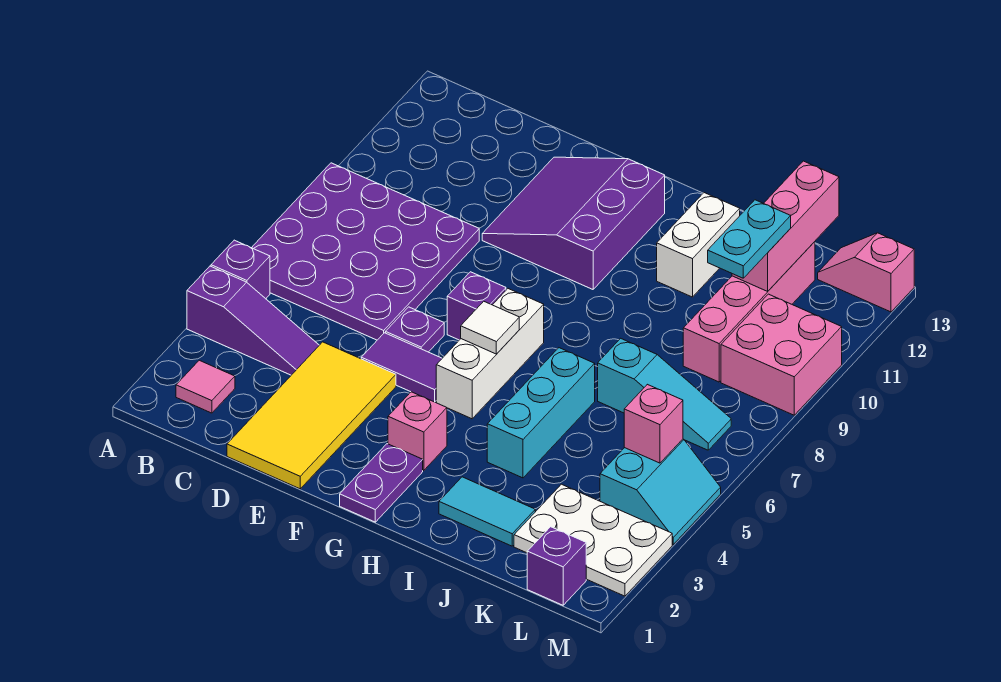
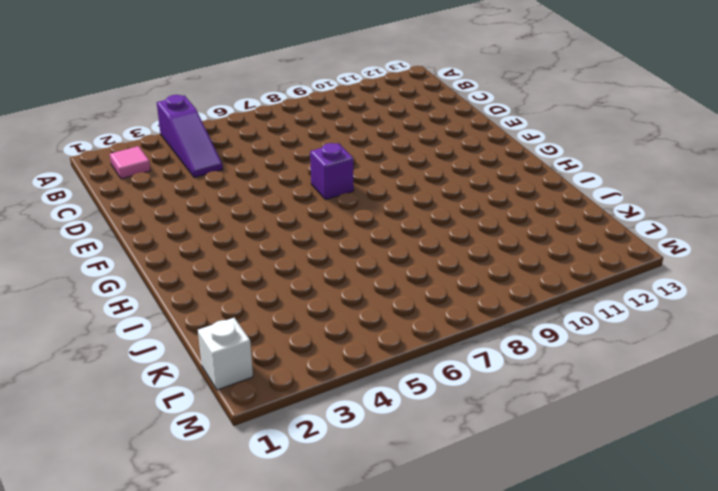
white 1x1 brick [198,318,253,390] -> purple 1x1 brick [527,527,586,605]
none -> purple 1x1 brick [211,240,270,299]
none -> purple 4x4 plate [252,163,479,340]
none -> yellow 2x4 tile [227,342,396,489]

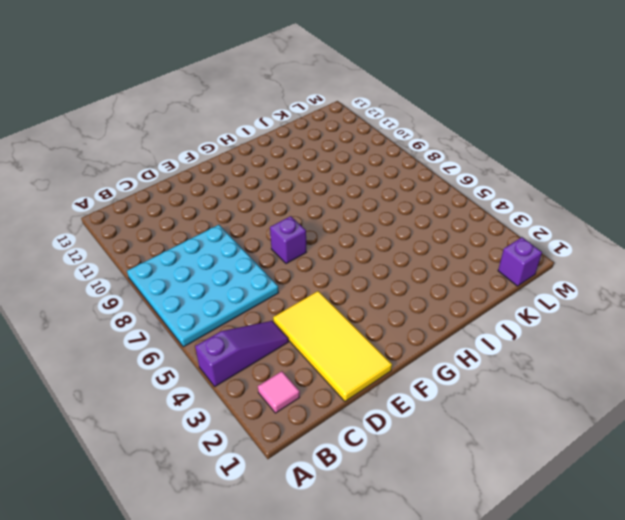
cyan 4x4 plate [127,225,279,347] -> purple 4x4 plate [252,163,479,340]
none -> purple 1x1 brick [211,240,270,299]
none -> purple 1x2 tile [361,333,442,402]
none -> purple 1x1 plate [386,307,444,352]

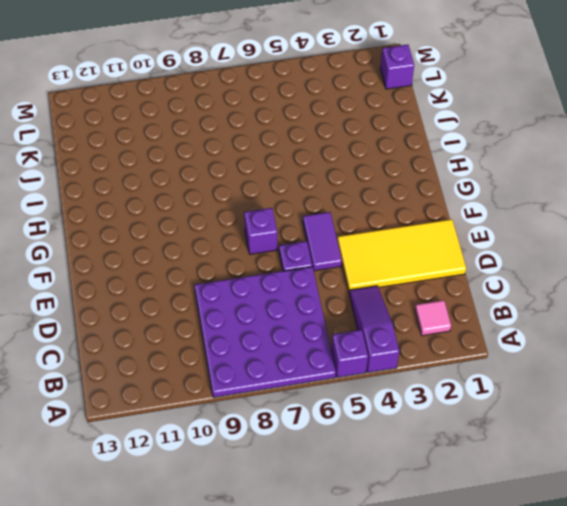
none -> purple 3x3 slope [482,157,665,289]
none -> purple 1x2 plate [340,444,423,522]
none -> pink 1x1 brick [388,392,447,471]

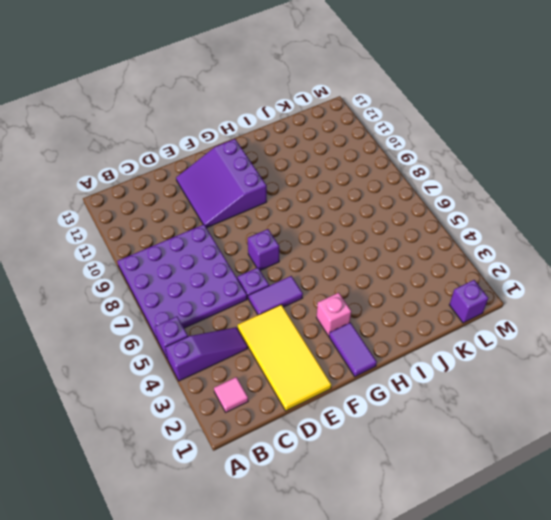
purple 1x2 tile [329,323,377,377] -> purple 1x2 plate [340,444,423,522]
none -> white 1x3 brick [436,289,544,419]
none -> cyan 1x2 tile [439,477,535,546]
none -> cyan 1x3 brick [487,348,595,478]

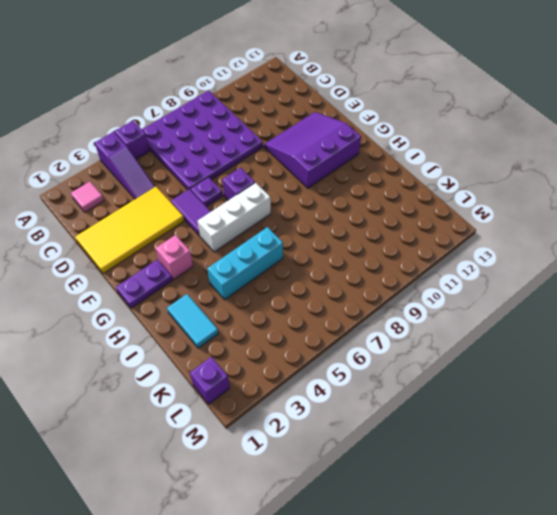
none -> white 1x2 brick [657,193,740,297]
none -> cyan 1x3 slope [598,338,731,450]
none -> white 2x3 plate [514,484,672,596]

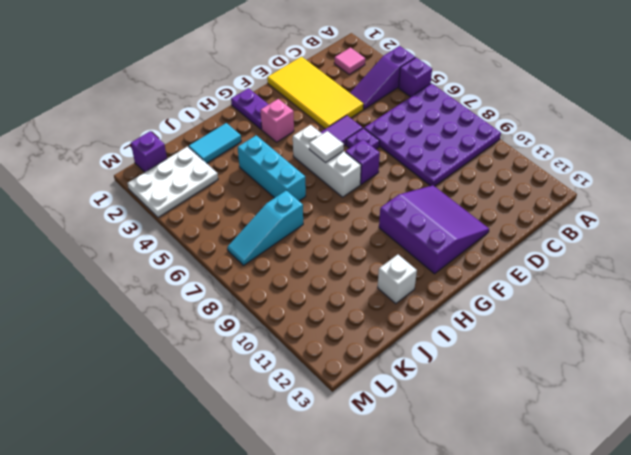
white 1x1 brick [378,255,417,304] -> white 1x2 brick [657,193,740,297]
none -> pink 1x4 brick [683,242,815,382]
none -> cyan 2x2 slope [600,439,721,544]
none -> pink 2x2 brick [721,294,842,415]

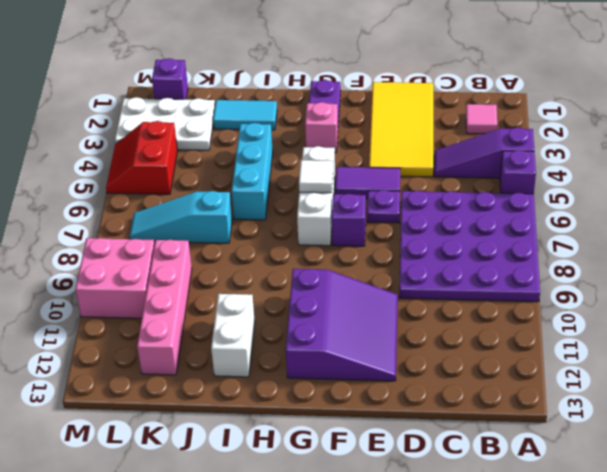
red 2x2 slope [106,121,177,194] -> cyan 2x2 slope [600,439,721,544]
none -> pink 1x2 slope [818,233,914,312]
none -> pink 1x3 brick [732,161,839,291]
none -> pink 1x1 brick [624,384,683,463]

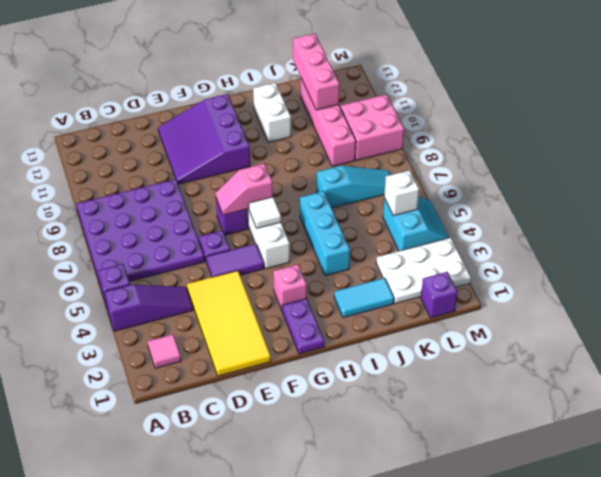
pink 1x2 slope [216,163,273,215] -> pink 1x2 slope moved to [818,233,914,312]
white 1x1 brick [384,170,419,216] -> pink 1x1 brick [624,384,683,463]
none -> cyan 1x2 plate [708,200,791,278]

